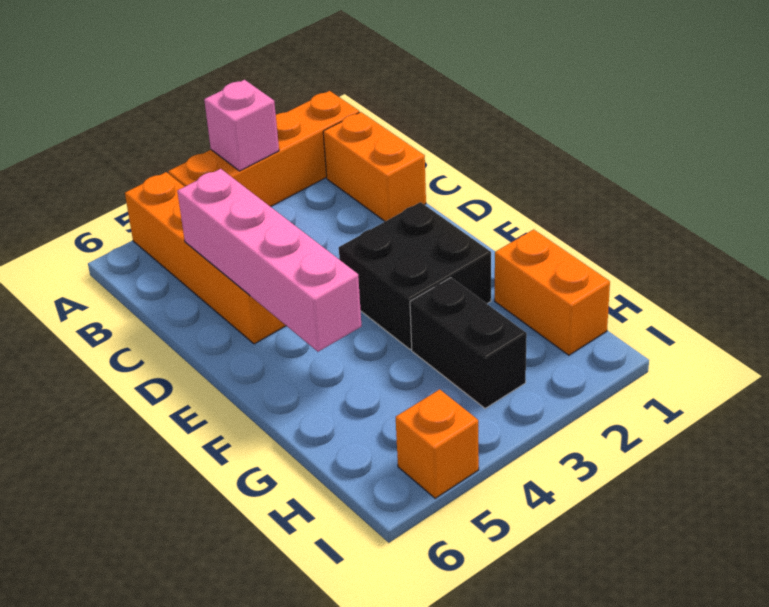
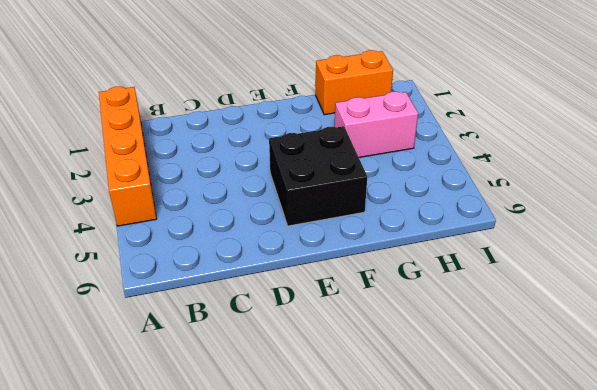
black 2x2 brick [269,126,367,226] -> black 2x2 brick moved to [339,202,491,350]
pink 1x2 brick [335,92,418,157] -> black 1x2 brick [410,278,527,408]
none -> orange 1x4 brick [125,172,286,344]
none -> orange 1x2 brick [323,112,426,221]

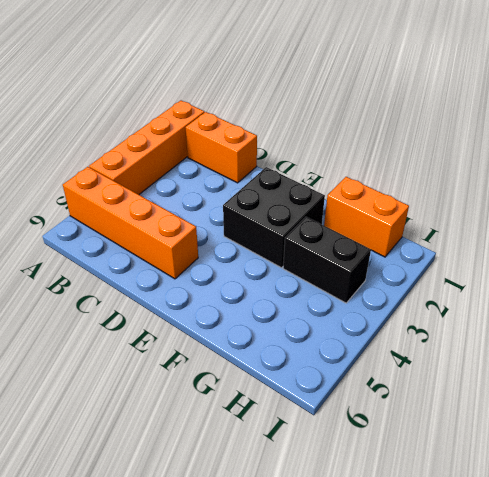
none -> orange 1x1 brick [396,389,479,498]
none -> pink 1x1 brick [204,80,279,171]

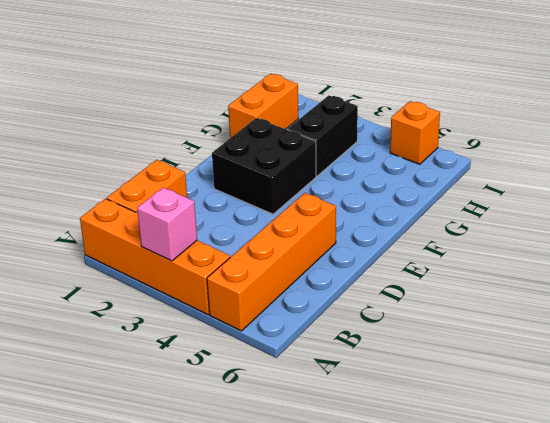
none -> pink 1x4 brick [177,169,362,352]

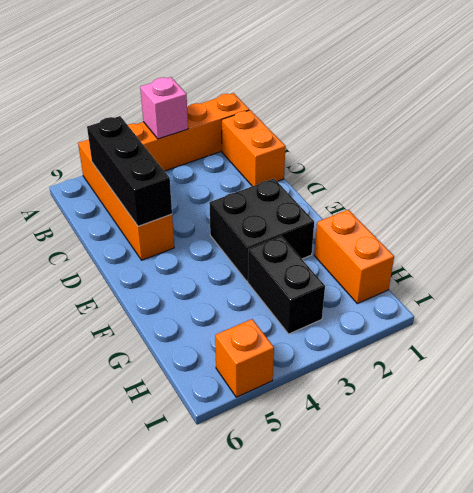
black 1x3 brick [87,116,172,226] -> pink 1x4 brick [177,169,362,352]

